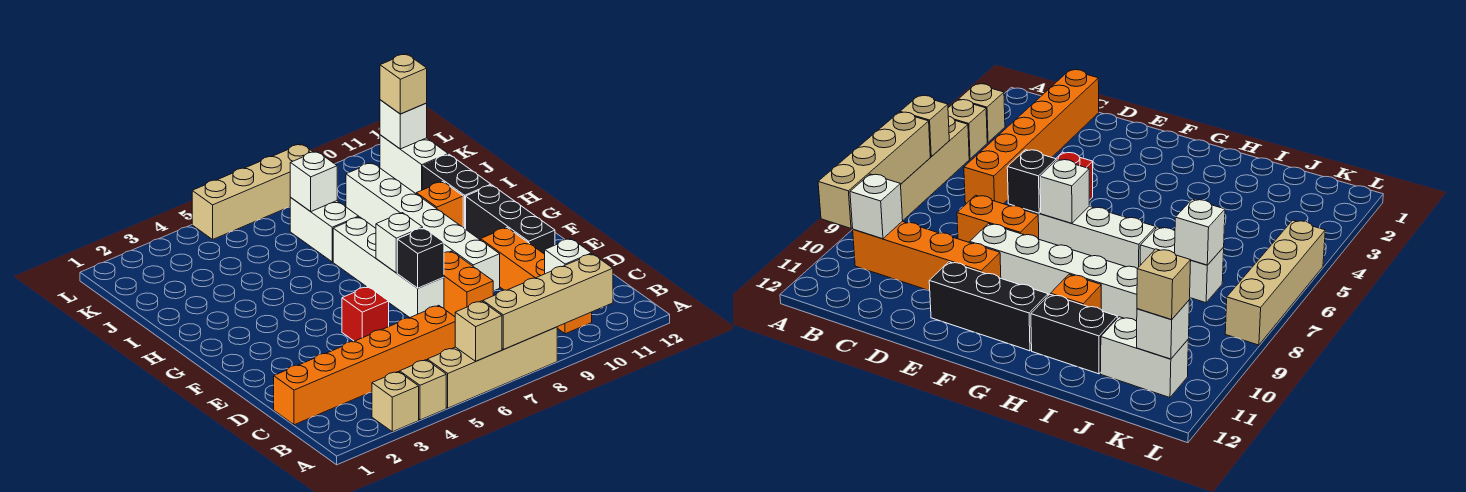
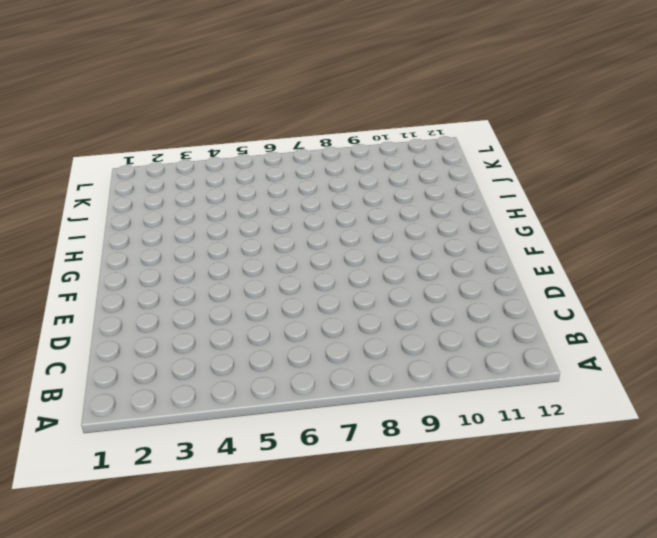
none -> tan 1x1 brick [372,372,419,432]
none -> tan 1x1 brick [400,360,446,420]
none -> tan 1x4 brick [427,327,557,408]

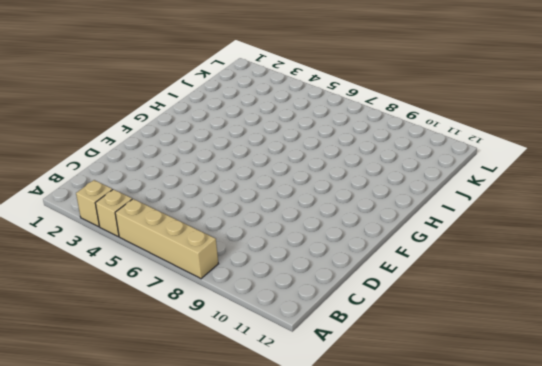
none -> orange 1x4 brick [481,228,592,334]
none -> orange 1x6 brick [274,305,455,425]
none -> orange 1x2 brick [444,251,493,317]

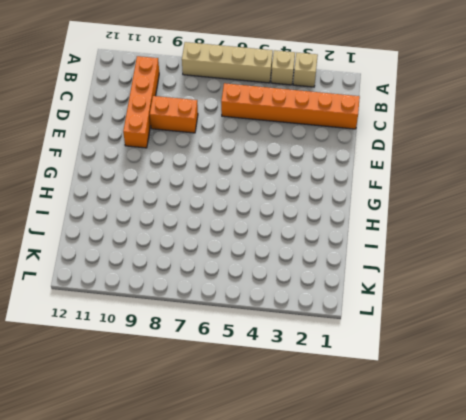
orange 1x2 brick [150,96,198,133] -> orange 1x2 brick turned to [444,251,493,317]
none -> red 1x1 brick [342,287,389,341]
none -> white 1x4 brick [333,217,444,318]
none -> white 1x6 brick [346,163,500,291]

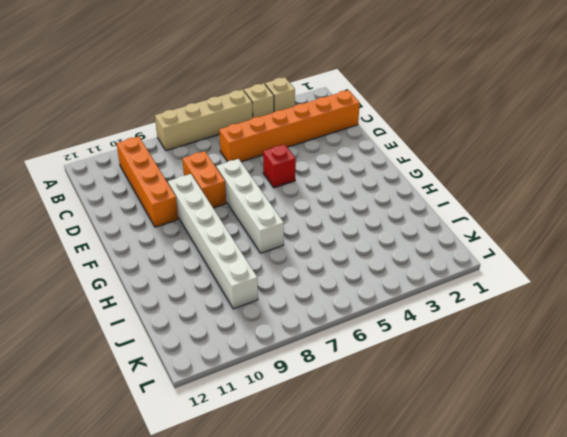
none -> black 1x3 brick [466,185,555,254]
none -> orange 1x1 brick [416,182,463,227]
none -> black 1x2 brick [423,154,491,229]

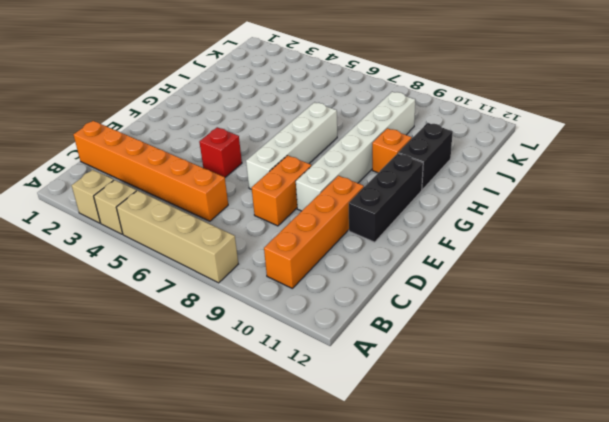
none -> white 1x2 brick [290,198,359,262]
none -> white 1x2 brick [380,135,448,193]
none -> tan 1x4 brick [192,144,313,239]

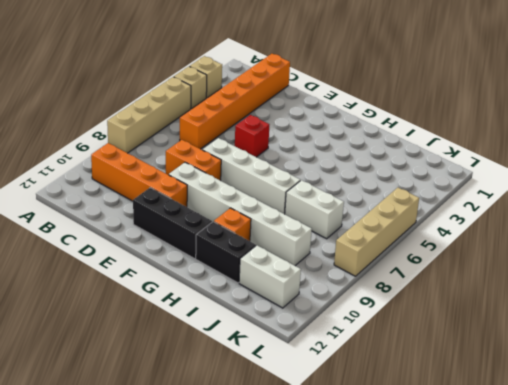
none -> tan 1x1 brick [455,301,502,361]
none -> tan 1x4 brick [483,254,613,350]
none -> white 1x1 brick [545,239,592,274]

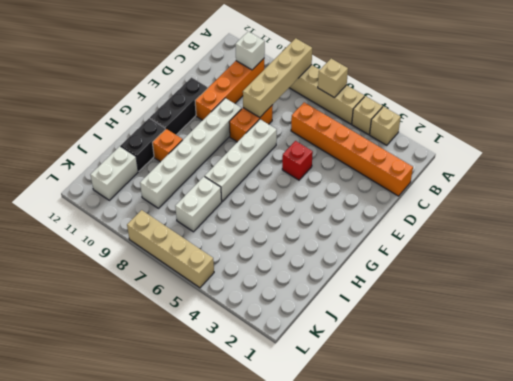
tan 1x4 brick [243,38,312,118] -> tan 1x4 brick turned to [483,254,613,350]
none -> black 1x1 brick [397,228,444,288]
none -> white 1x1 brick [376,213,423,273]
none -> white 1x1 brick [290,151,337,211]

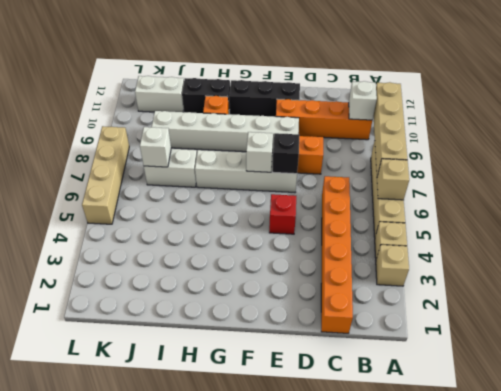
none -> white 1x1 brick [380,100,427,149]
none -> tan 1x1 brick [380,54,427,114]

